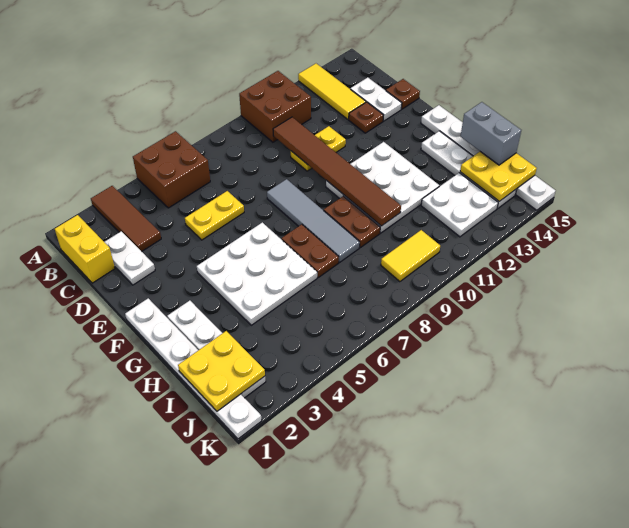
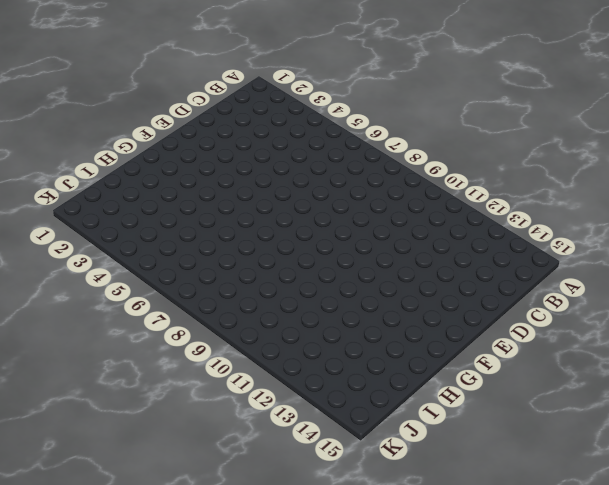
none -> brown 1x3 tile [91,186,161,251]
none -> brown 2x2 brick [133,131,210,208]
none -> brown 2x2 brick [239,71,311,142]

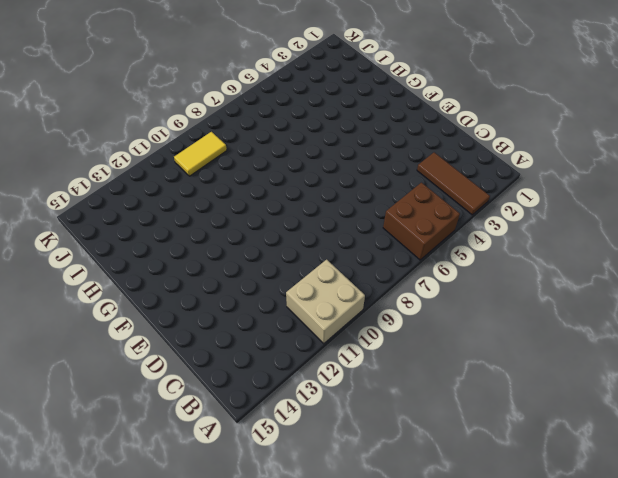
tan 2x2 brick [286,260,365,344] -> brown 2x2 brick [239,71,311,142]
none -> yellow 1x3 tile [298,64,366,119]
none -> yellow 1x2 brick [55,215,115,283]
none -> white 1x2 plate [105,231,155,285]

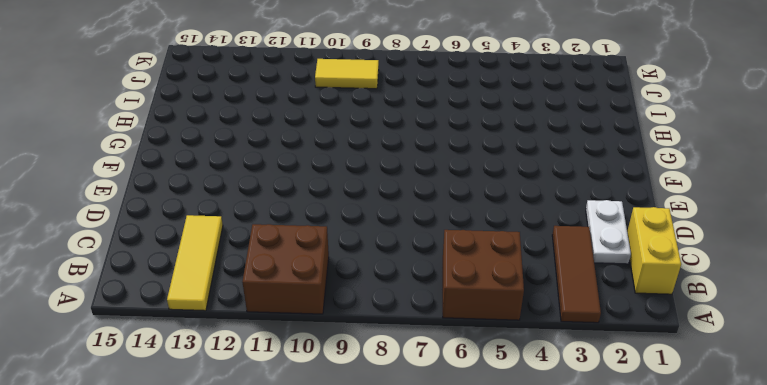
none -> white 1x2 plate [350,77,402,121]
none -> yellow 1x2 plate [185,191,244,240]
none -> yellow 1x2 plate [291,126,346,171]

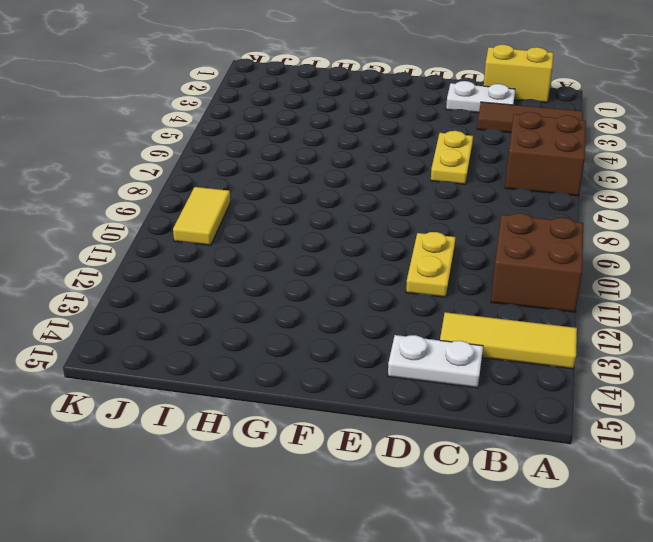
none -> brown 1x1 plate [349,102,383,133]
none -> brown 1x1 plate [386,79,420,109]
none -> grey 1x4 tile [267,179,360,262]

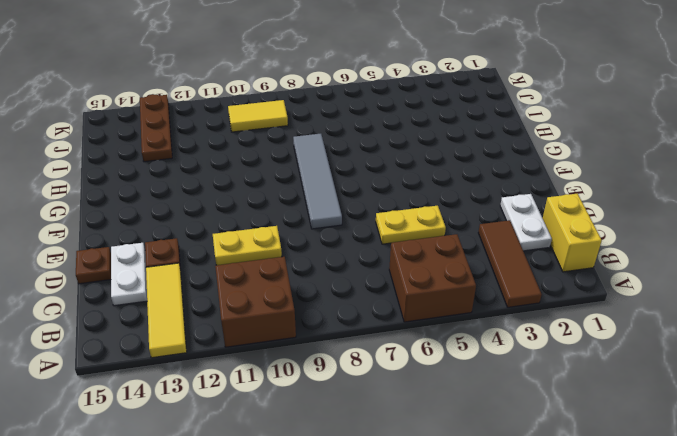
brown 1x3 plate [140,94,172,162] -> white 2x2 plate [421,173,498,237]
none -> white 1x6 plate [125,298,262,439]
none -> white 3x3 plate [197,222,317,325]
none -> white 3x3 plate [326,142,439,233]

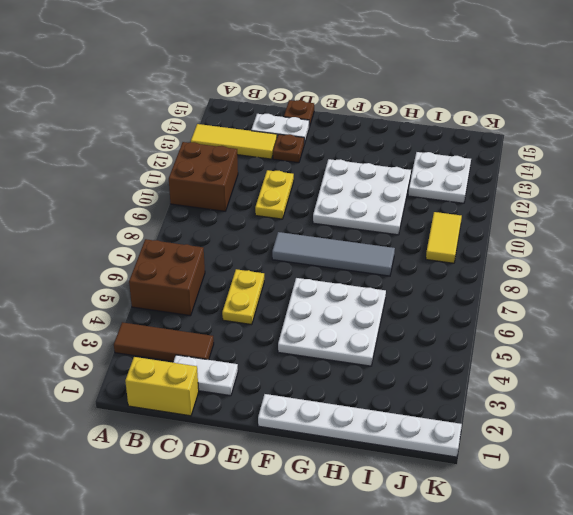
none -> white 1x6 plate [421,105,556,210]
none -> white 1x4 plate [167,300,266,398]
none -> brown 1x2 plate [282,224,339,277]

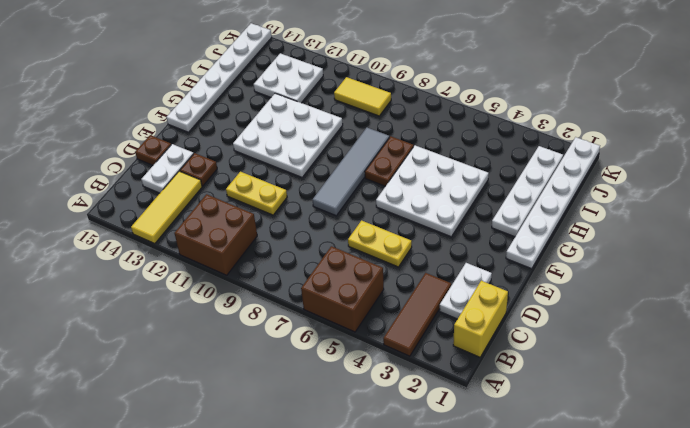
none -> brown 1x2 plate [324,196,380,248]
none -> white 1x4 plate [421,131,517,209]
none -> brown 1x6 tile [273,117,401,226]

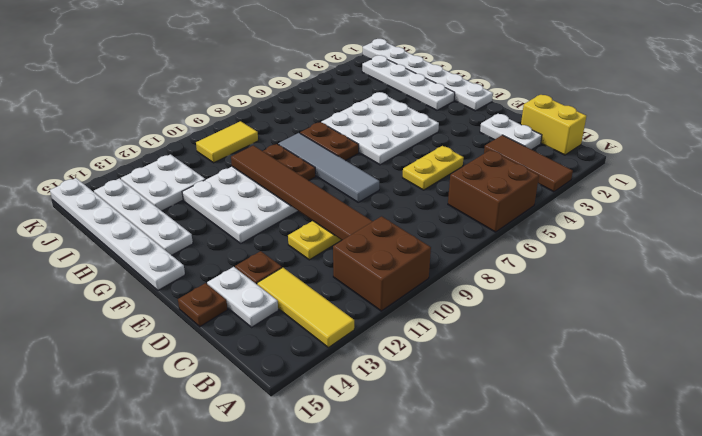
none -> yellow 2x2 plate [178,331,265,411]
none -> yellow 2x2 plate [460,152,537,201]
none -> grey 1x2 brick [460,102,521,165]

